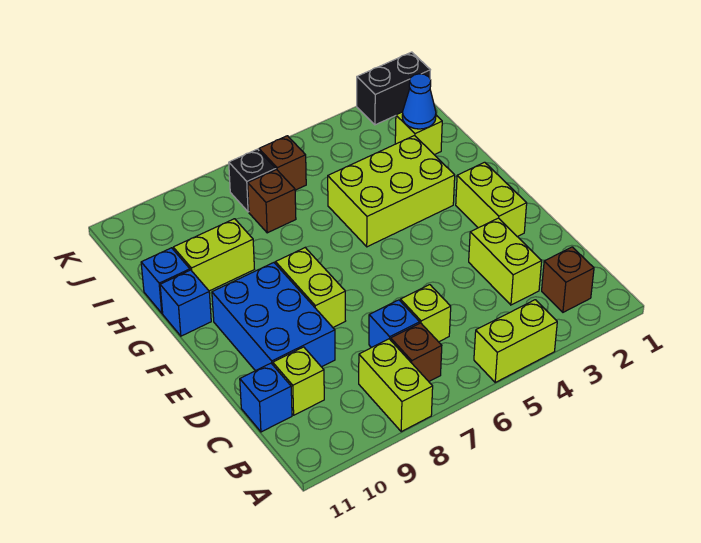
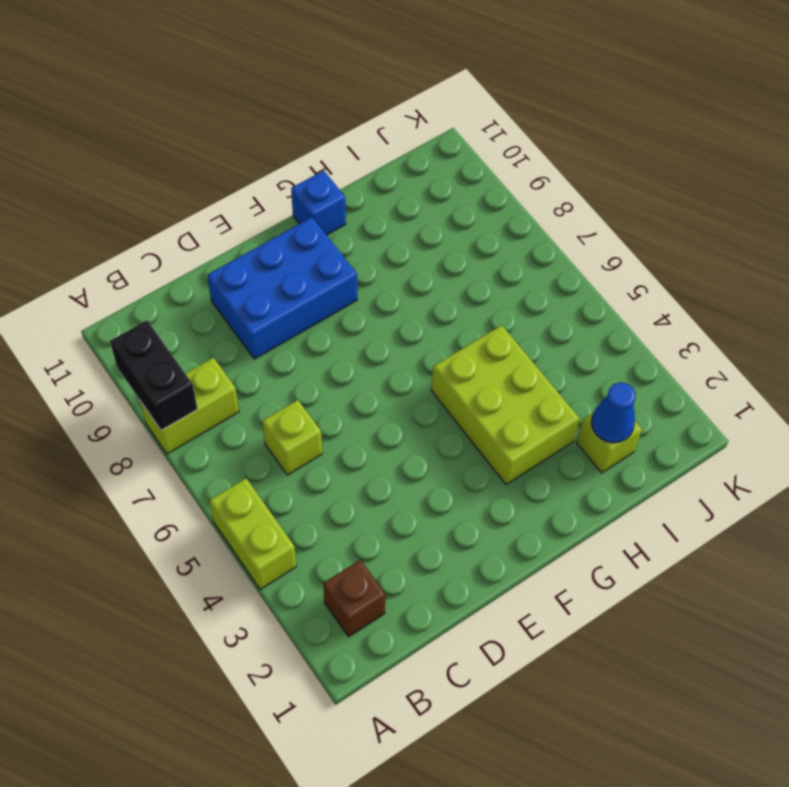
black 1x2 brick [110,321,197,430] -> black 1x2 brick moved to [357,52,430,125]
none -> brown 1x1 brick [391,323,442,381]
none -> lime 1x2 brick [469,218,542,305]
none -> blue 1x1 brick [369,300,420,348]

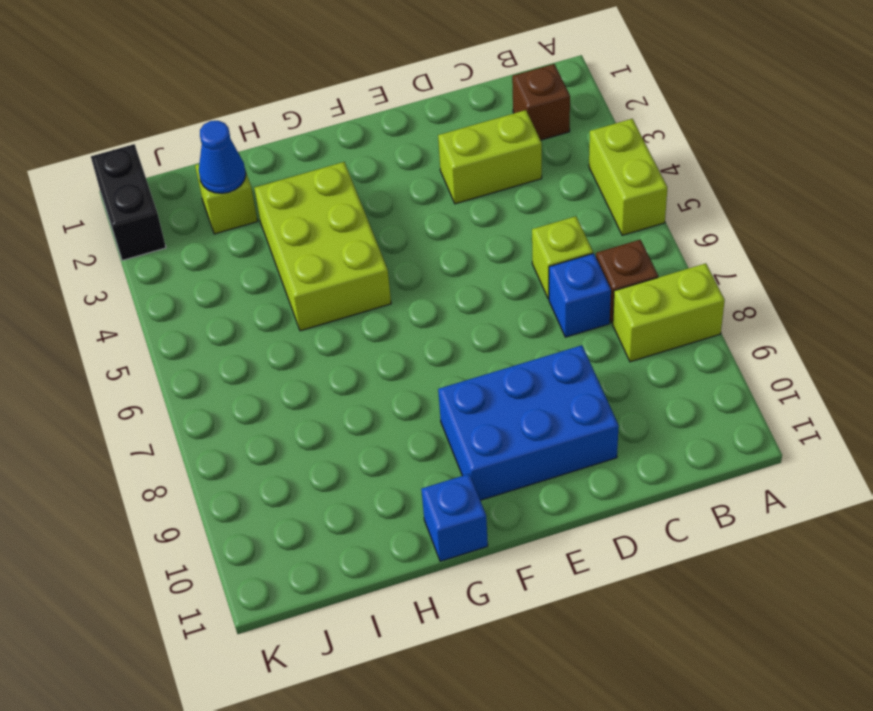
none -> lime 1x1 brick [273,347,324,415]
none -> blue 1x1 brick [240,363,292,432]
none -> lime 1x2 brick [456,162,527,237]

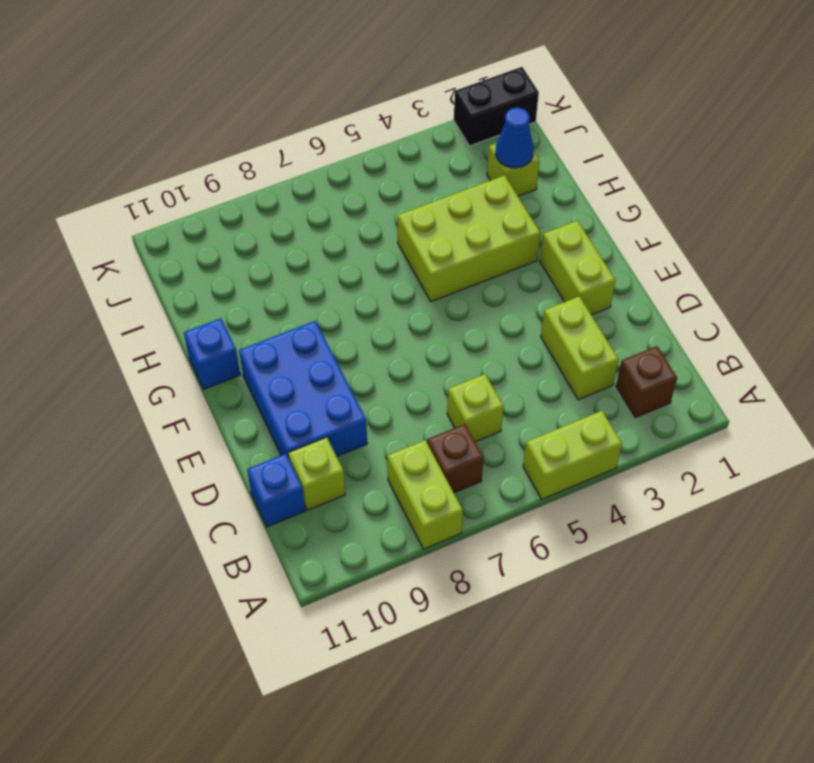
none -> blue 1x1 brick [369,300,420,348]
none -> lime 1x2 brick [276,248,345,327]
none -> lime 1x2 brick [173,219,254,291]

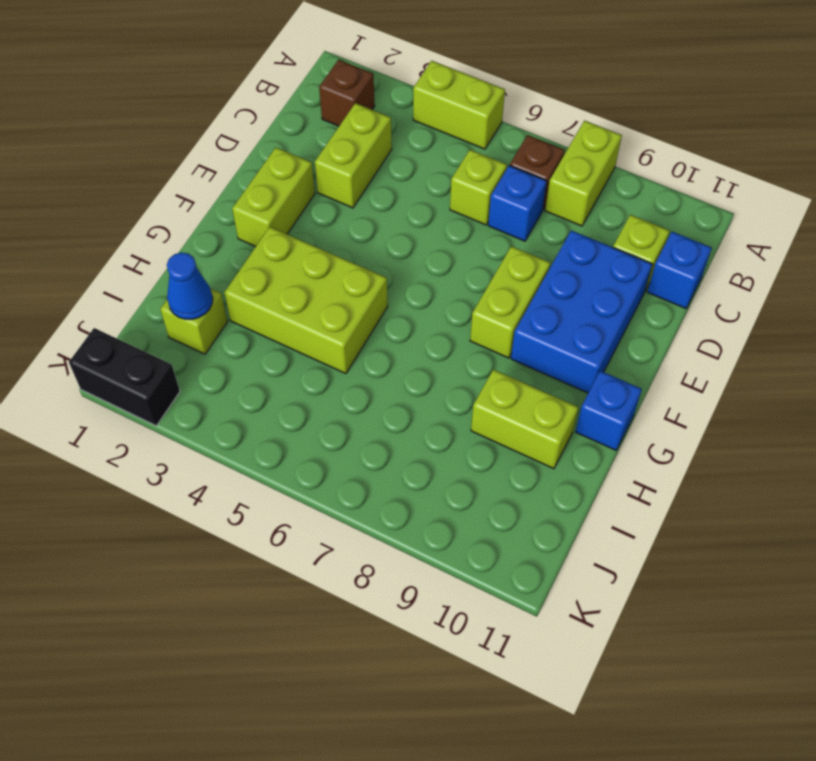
none -> blue 1x1 brick [141,248,190,313]
none -> brown 1x1 brick [248,170,296,233]
none -> brown 1x1 brick [259,136,306,190]

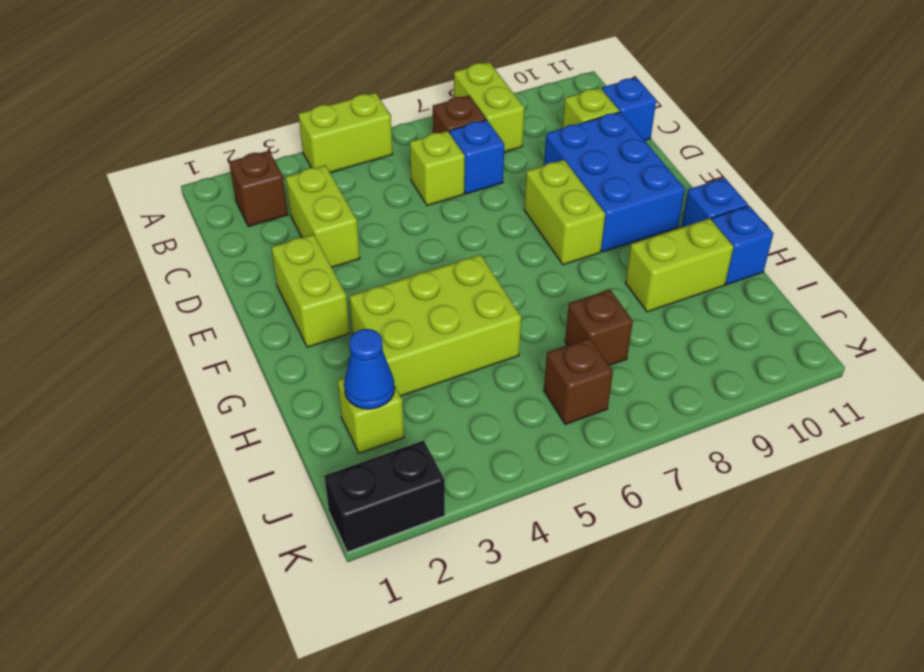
none -> black 1x1 brick [229,149,276,212]

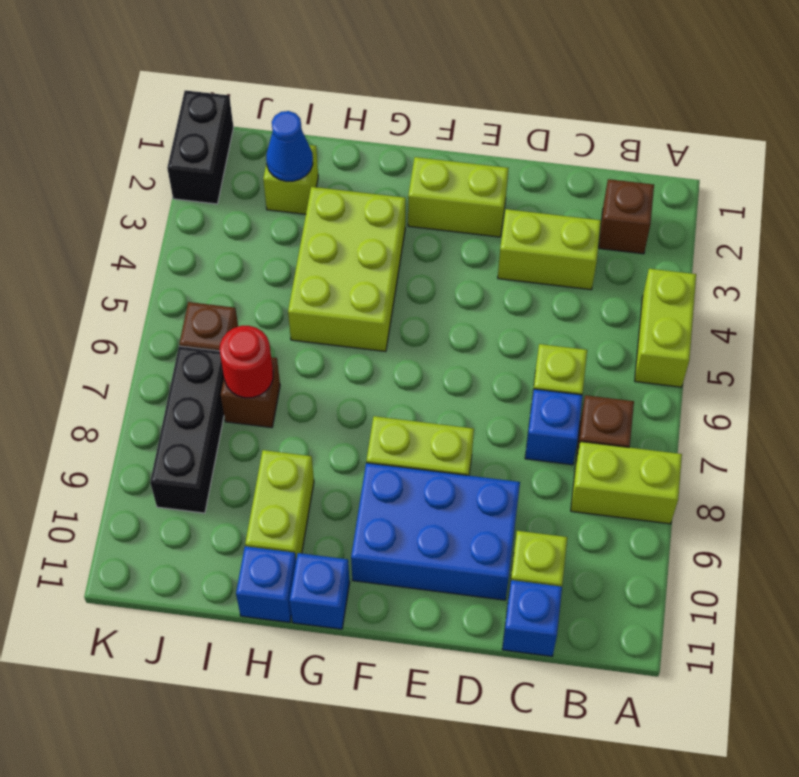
red 1x1 round brick [220,326,273,398] -> none
black 1x3 brick [150,346,224,513] -> black 1x1 brick [229,149,276,212]

